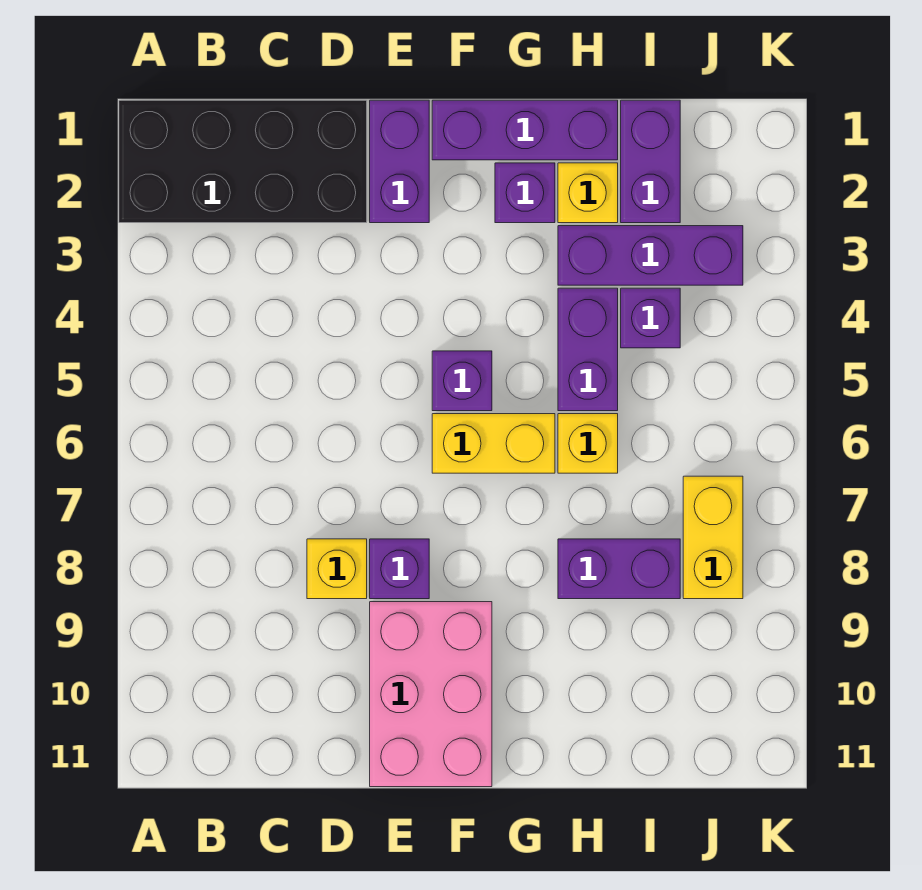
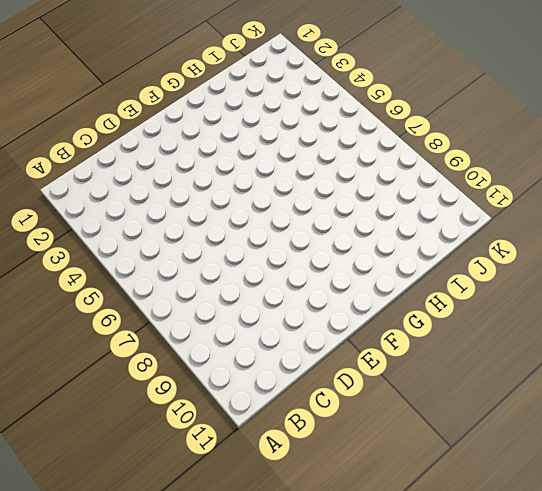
none -> black 2x4 brick [119,100,367,223]
none -> yellow 1x1 brick [307,539,367,599]
none -> purple 1x2 brick [370,100,429,223]

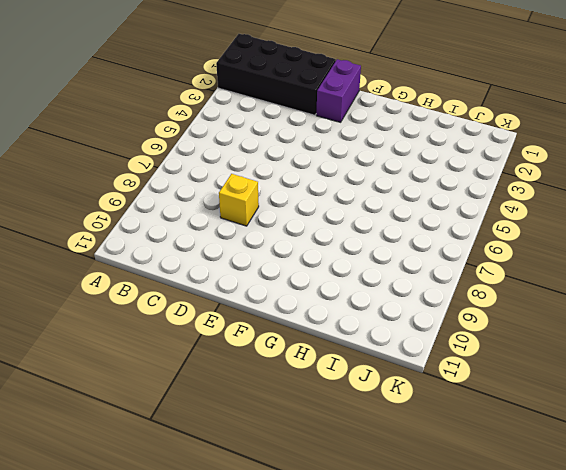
none -> purple 1x1 brick [370,539,429,599]
none -> pink 2x3 brick [370,602,492,787]
none -> purple 1x3 brick [432,100,618,160]

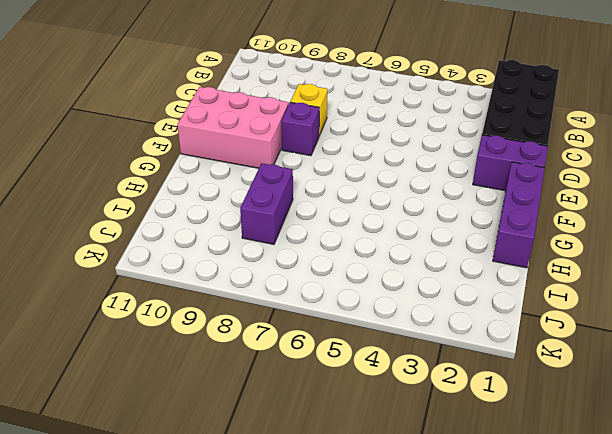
none -> purple 1x1 brick [432,351,492,411]
none -> yellow 1x2 brick [432,414,555,473]
none -> purple 1x1 brick [495,163,555,223]

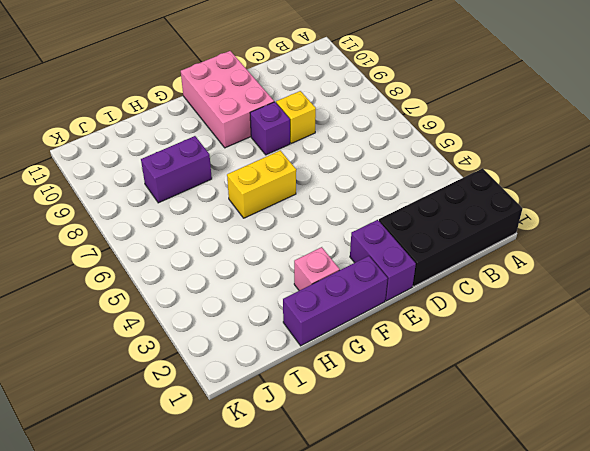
pink 1x1 brick [294,247,340,291] -> purple 1x1 brick [495,163,555,223]
none -> purple 1x1 brick [432,351,492,411]
none -> yellow 1x1 brick [558,163,618,223]
none -> purple 1x3 brick [558,226,743,285]

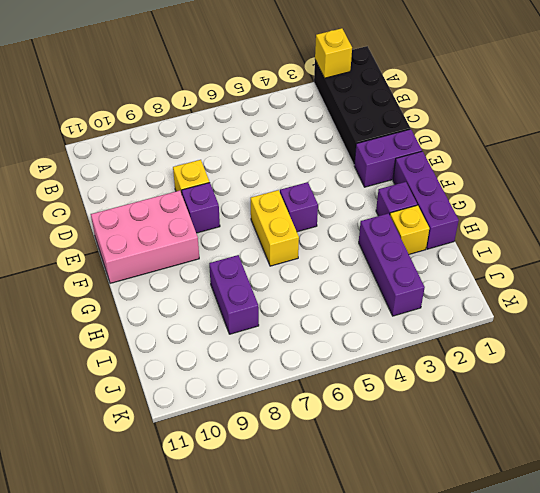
yellow 1x1 brick [315,28,352,78] -> yellow 1x1 brick moved to [558,414,618,473]
none -> purple 1x2 brick [558,288,618,411]
none -> purple 1x2 brick [621,100,680,223]
none -> purple 1x1 brick [621,288,680,348]

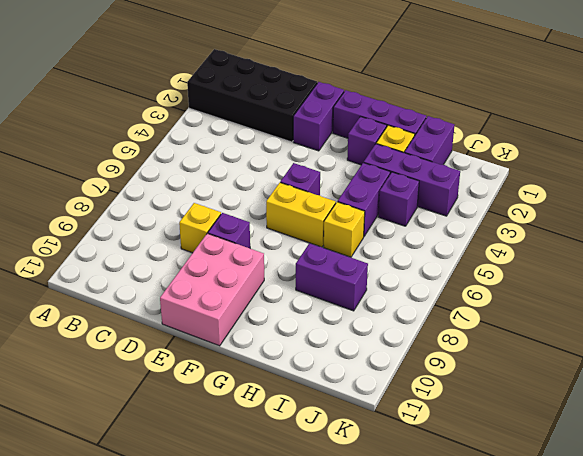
none -> yellow 1x2 brick [683,476,743,599]

